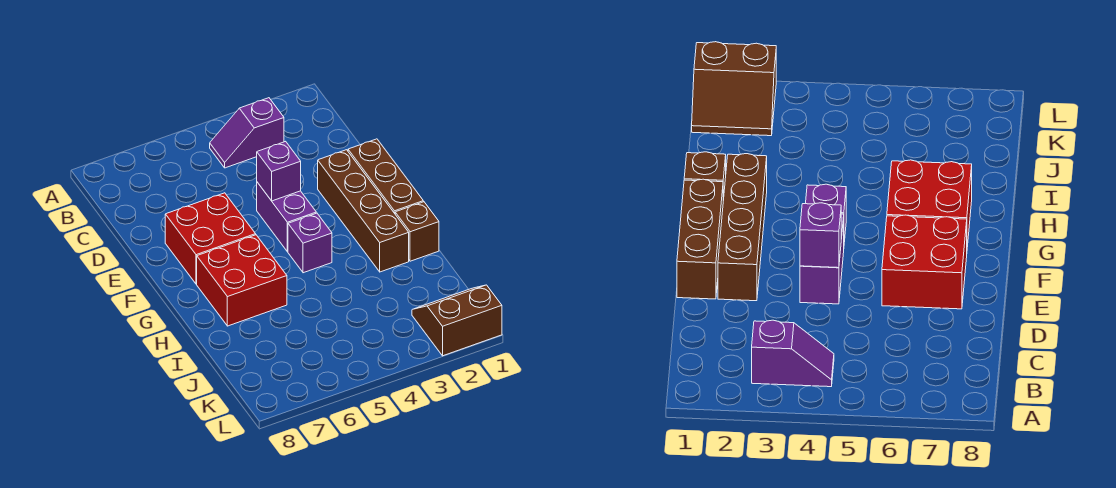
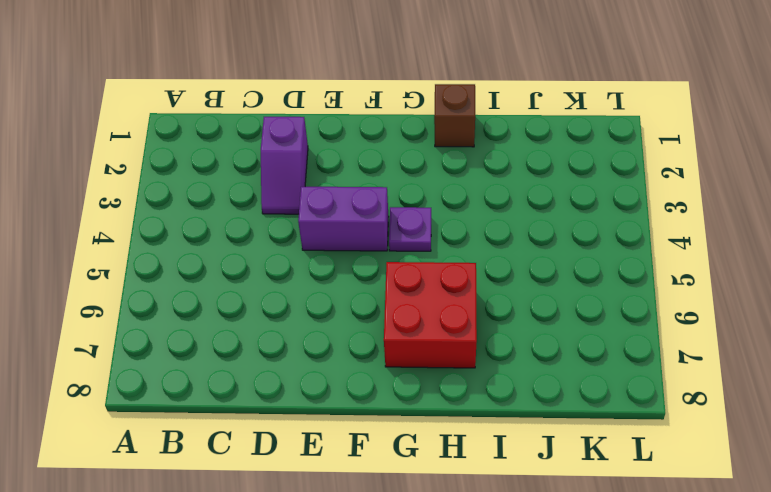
purple 1x2 slope [261,117,308,214] -> purple 1x2 slope moved to [210,98,284,168]
purple 1x1 plate [389,207,431,251] -> purple 1x1 brick [288,213,332,273]
none -> brown 1x3 brick [348,139,423,213]
none -> brown 1x4 brick [318,150,409,272]

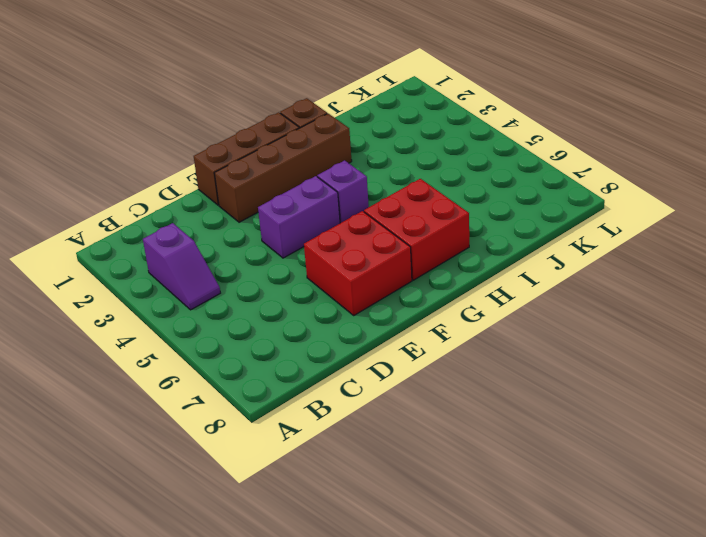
none -> brown 2x2 slope [412,285,502,356]
none -> purple 1x1 brick [257,141,301,201]

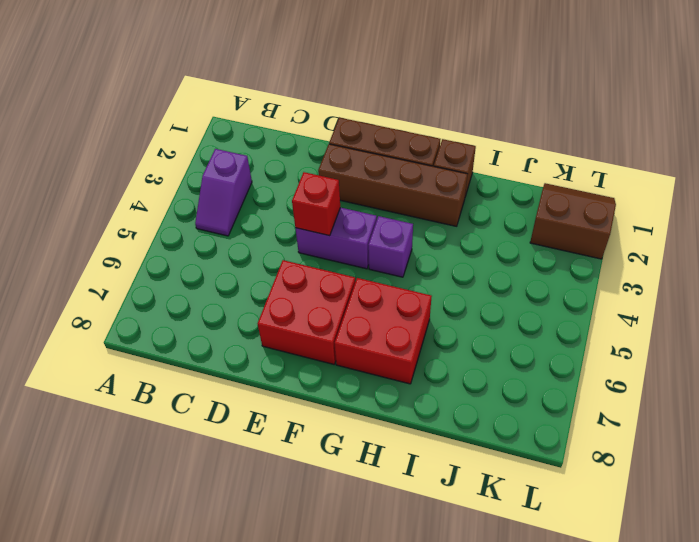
red 1x1 brick [292,172,340,236] -> purple 1x1 brick [257,141,301,201]
brown 2x2 slope [530,183,616,259] -> brown 2x2 slope turned to [412,285,502,356]

